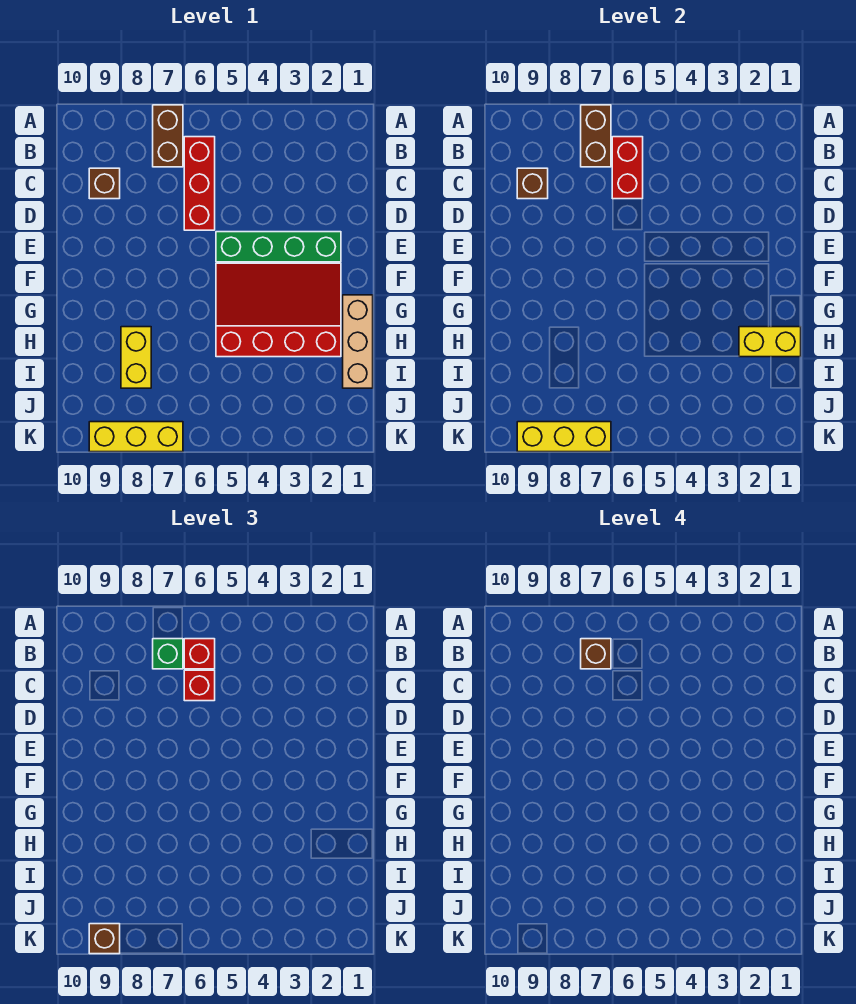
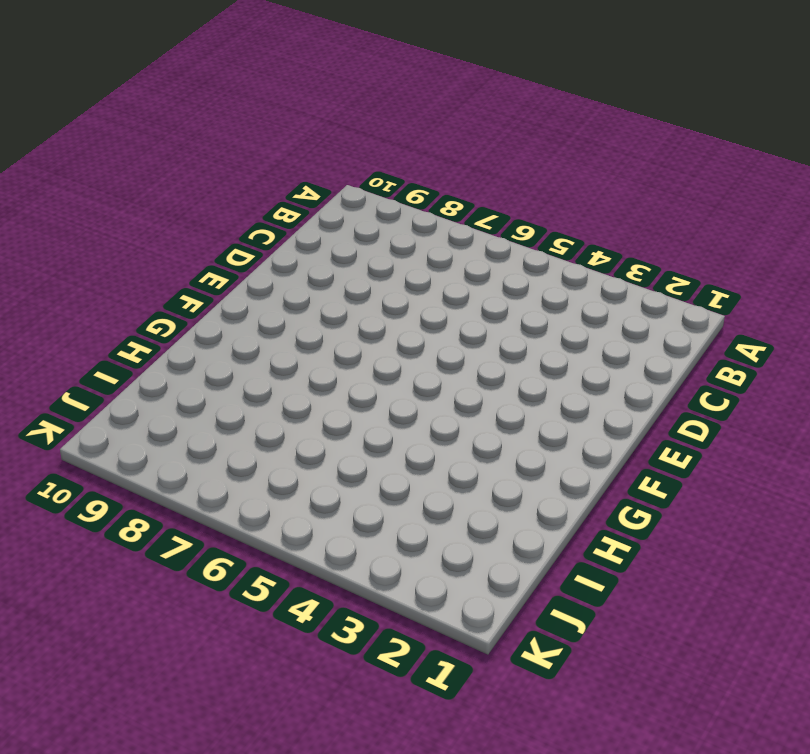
none -> brown 1x2 brick [153,105,183,167]
none -> red 1x3 brick [184,137,215,230]
none -> brown 1x1 brick [89,168,120,199]

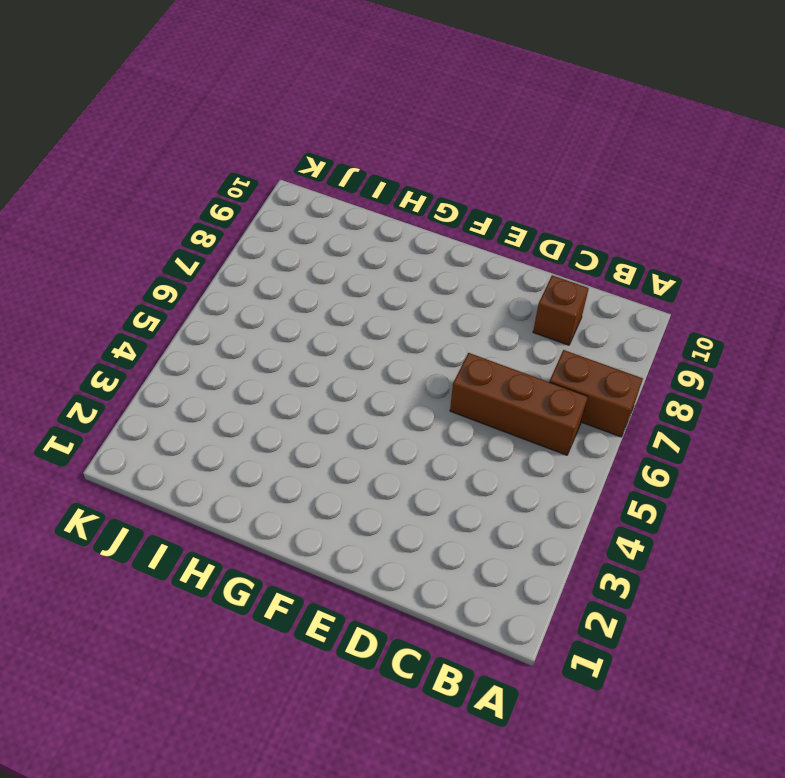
brown 1x3 brick [450,353,588,455] -> red 1x3 brick [184,137,215,230]
none -> green 1x4 brick [216,232,341,262]
none -> red 3x4 slope [216,263,341,357]
none -> tan 1x3 brick [343,295,373,388]

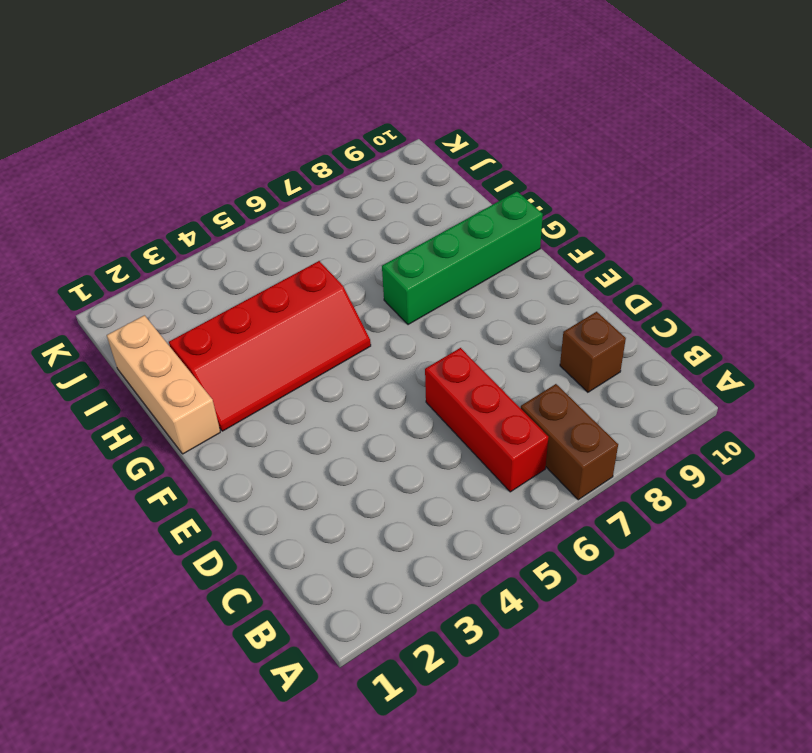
red 2x4 slope [169,261,371,431] -> red 3x4 slope [216,263,341,357]
green 1x4 brick [382,192,543,325] -> green 1x4 brick moved to [216,232,341,262]
none -> yellow 1x2 brick [121,327,151,388]
none -> yellow 1x3 brick [89,422,183,452]
none -> brown 1x2 brick [581,105,611,167]

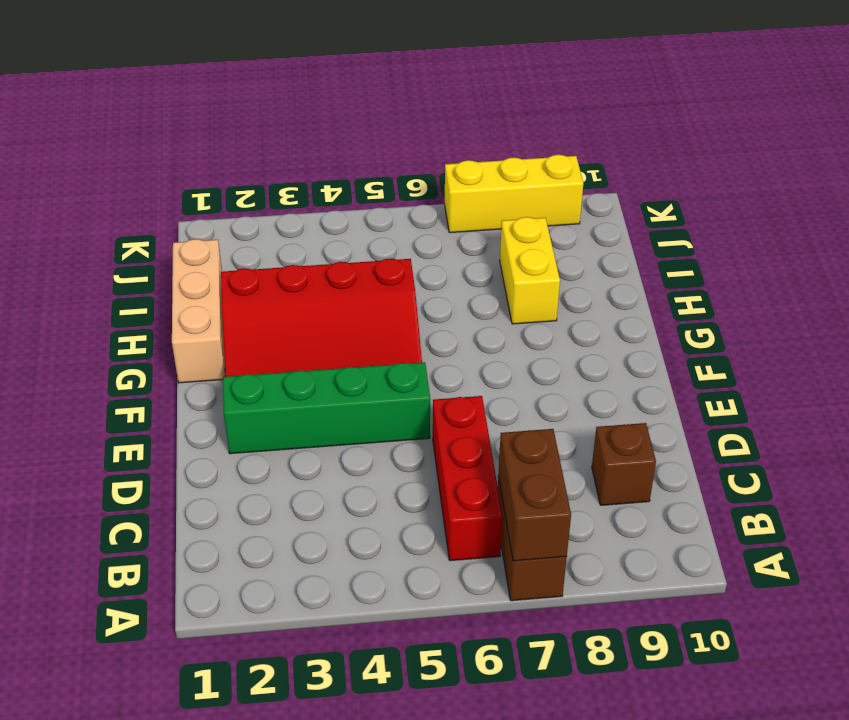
none -> red 1x2 brick [612,137,643,199]
none -> brown 1x1 brick [517,168,548,199]
none -> yellow 1x2 brick [739,327,801,357]

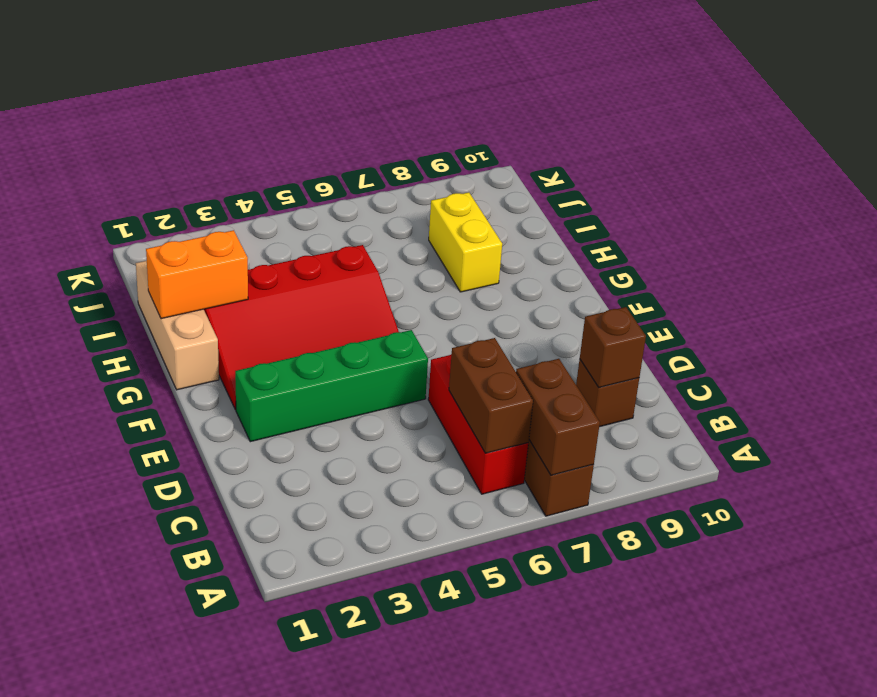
brown 1x2 brick [449,338,533,453] -> red 1x2 brick [612,137,643,199]
orange 1x2 brick [146,230,248,319] -> yellow 1x2 brick [739,327,801,357]
none -> yellow 1x3 brick [89,422,183,452]
none -> yellow 1x3 brick [517,422,611,452]
none -> red 1x1 brick [184,639,215,669]

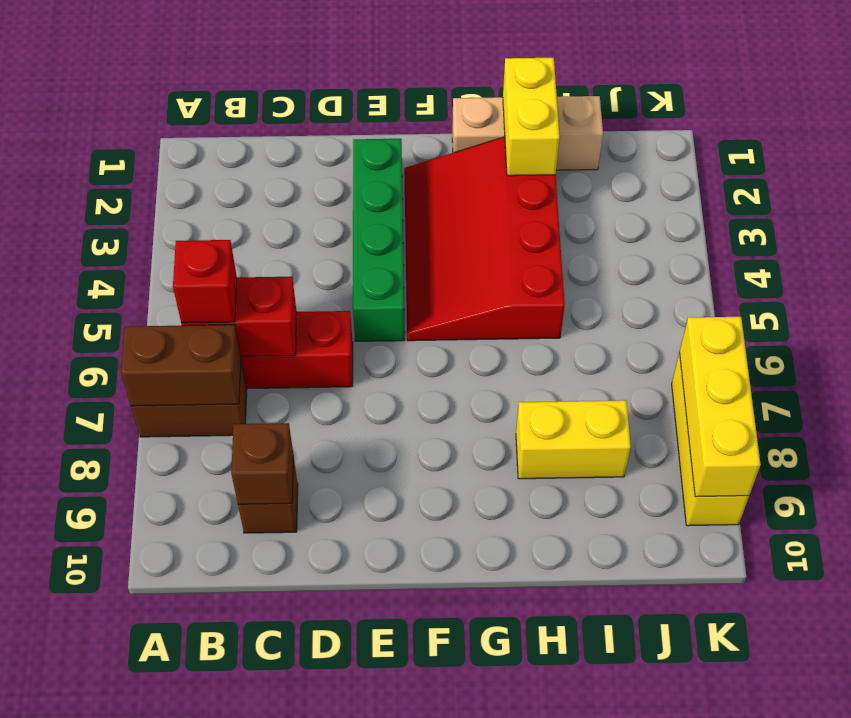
none -> green 1x1 brick [153,639,183,669]
none -> red 1x1 brick [184,670,215,701]
none -> brown 1x1 brick [89,924,120,954]

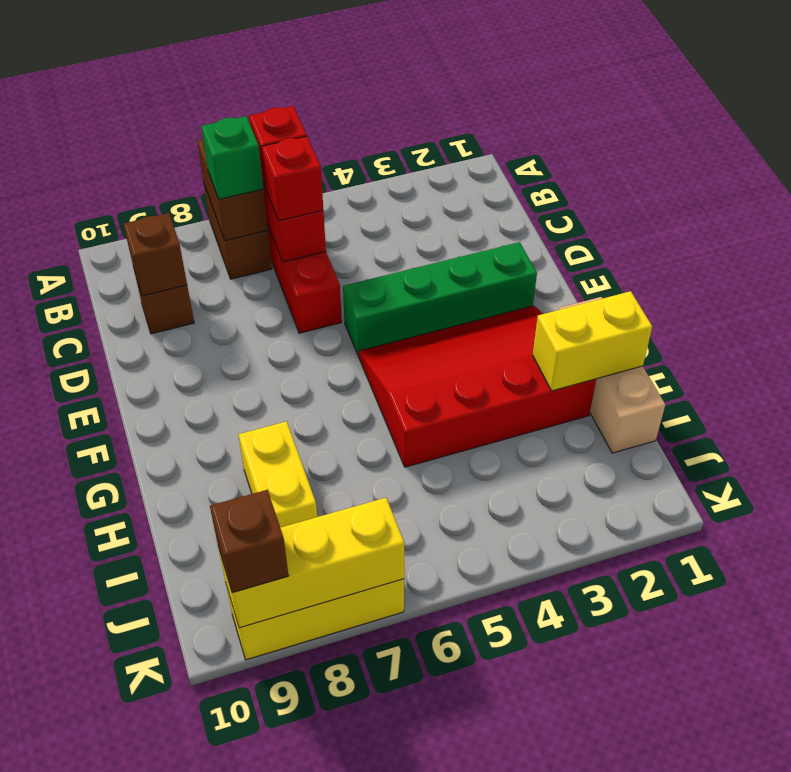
none -> brown 1x1 brick [581,639,611,669]

